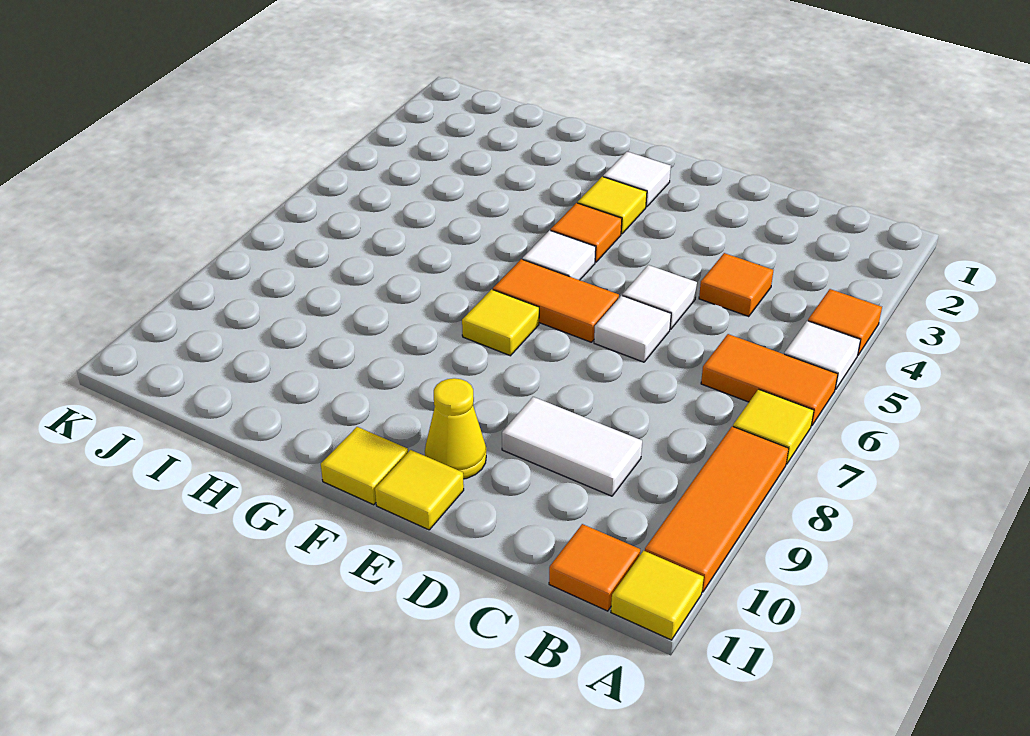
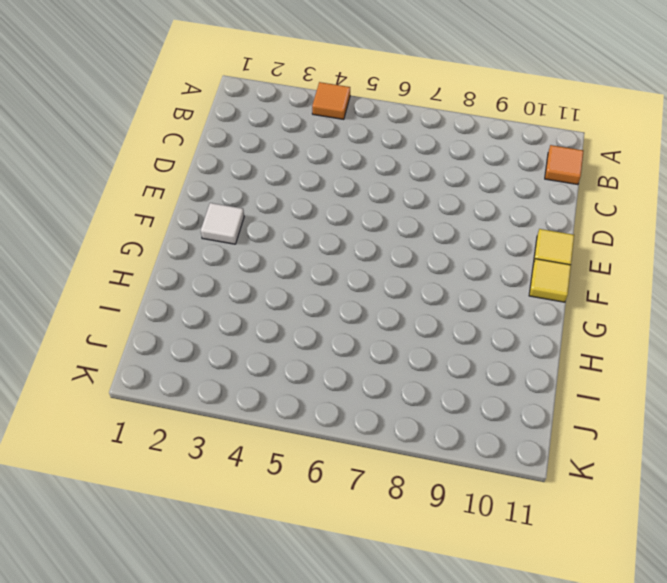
none -> white 1x1 tile [784,321,860,390]
none -> orange 1x2 tile [701,334,838,426]
none -> yellow 1x1 tile [733,389,814,464]

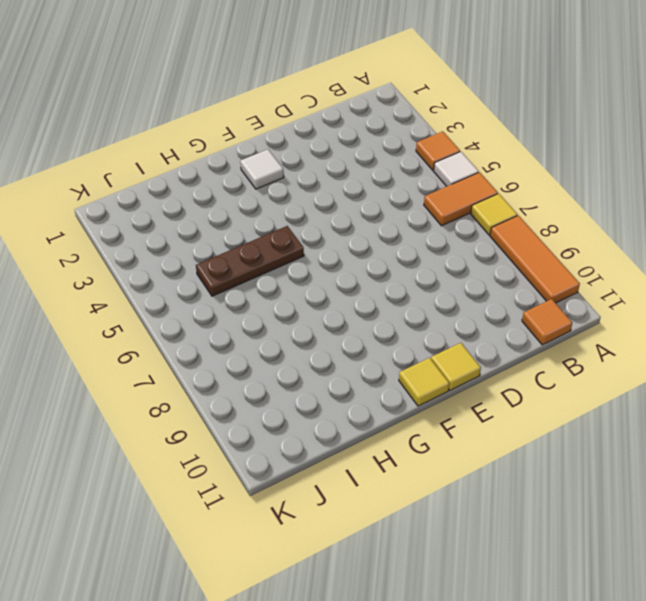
brown 1x3 plate [196,226,304,296] -> none
none -> yellow 1x1 tile [611,551,704,640]
none -> orange 1x1 tile [699,253,773,317]
none -> white 1x2 tile [502,397,642,496]

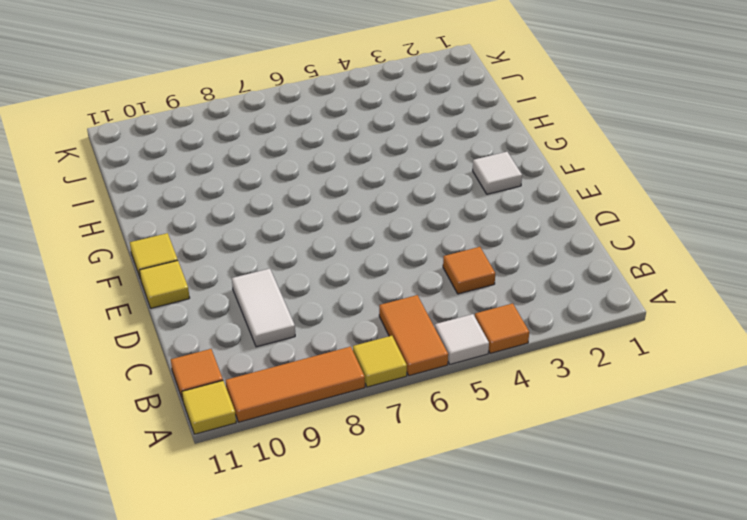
none -> white 1x1 tile [623,265,697,329]
none -> white 1x1 tile [594,296,671,362]
none -> orange 1x2 tile [493,259,619,342]

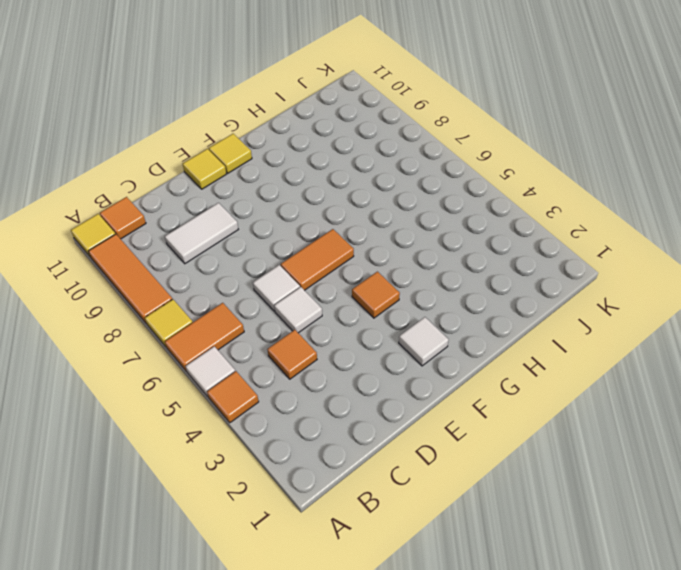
none -> yellow 1x1 cone [425,378,486,479]
none -> yellow 1x1 tile [578,177,647,234]
none -> white 1x1 tile [523,230,596,280]

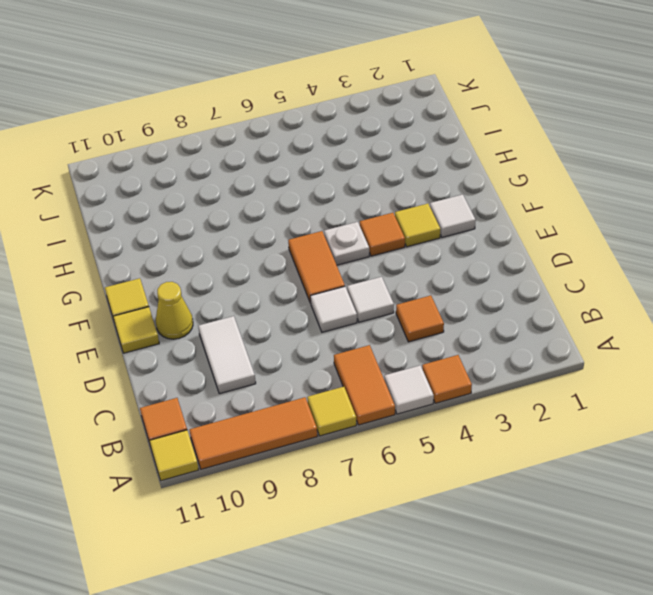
white 1x1 plate [324,222,369,265] -> white 1x1 tile [523,230,596,280]
none -> yellow 1x1 tile [462,289,539,356]

